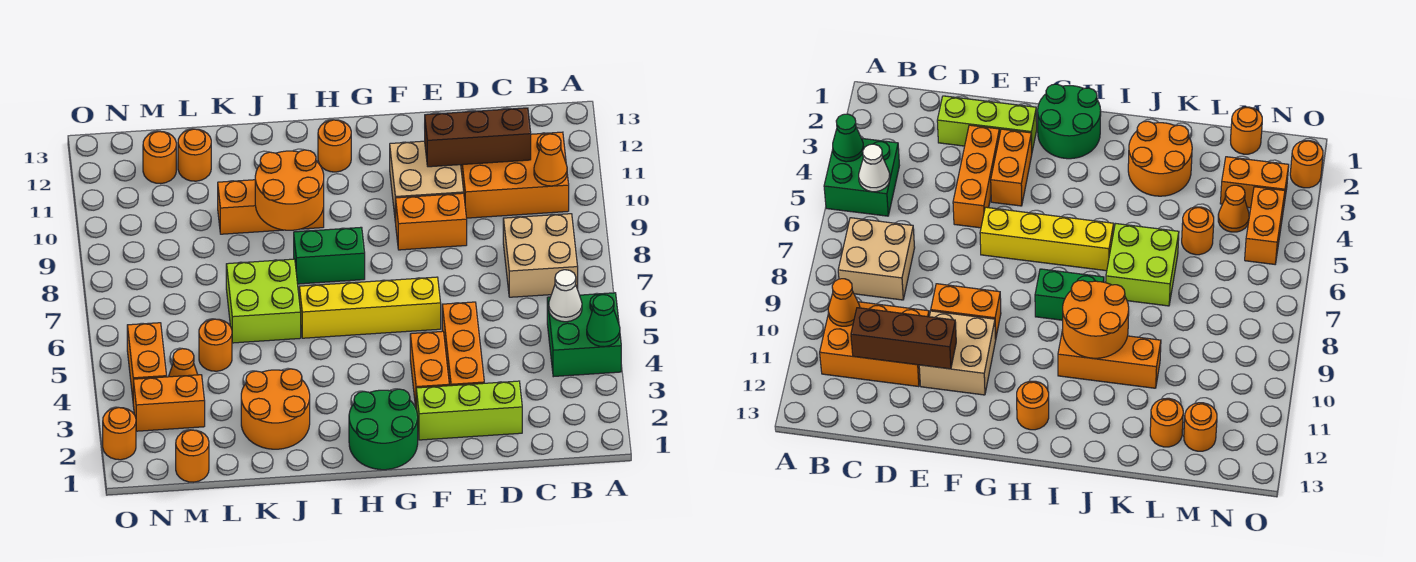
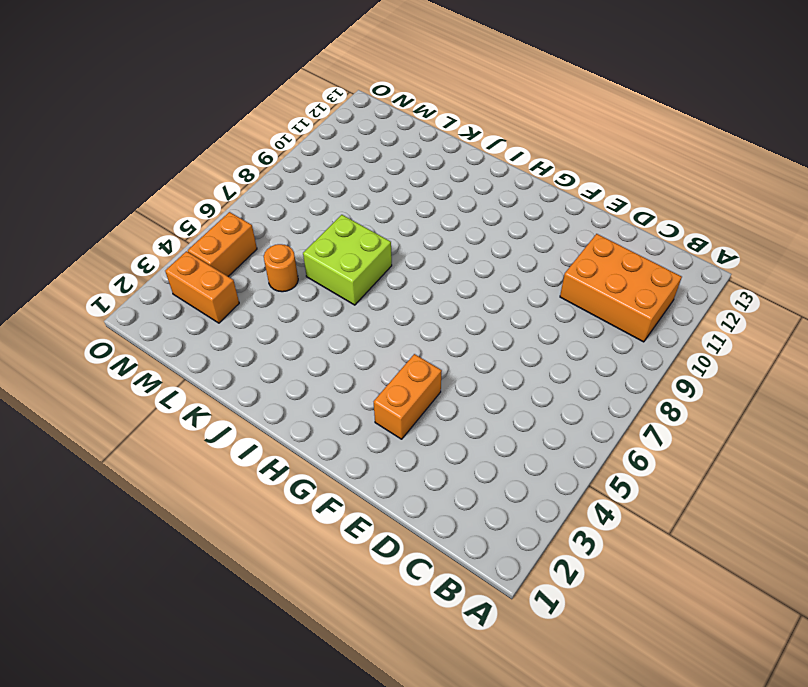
none -> green 2x2 brick [547,293,621,377]
none -> tan 2x2 brick [503,214,578,297]
none -> lime 1x3 brick [416,381,522,440]

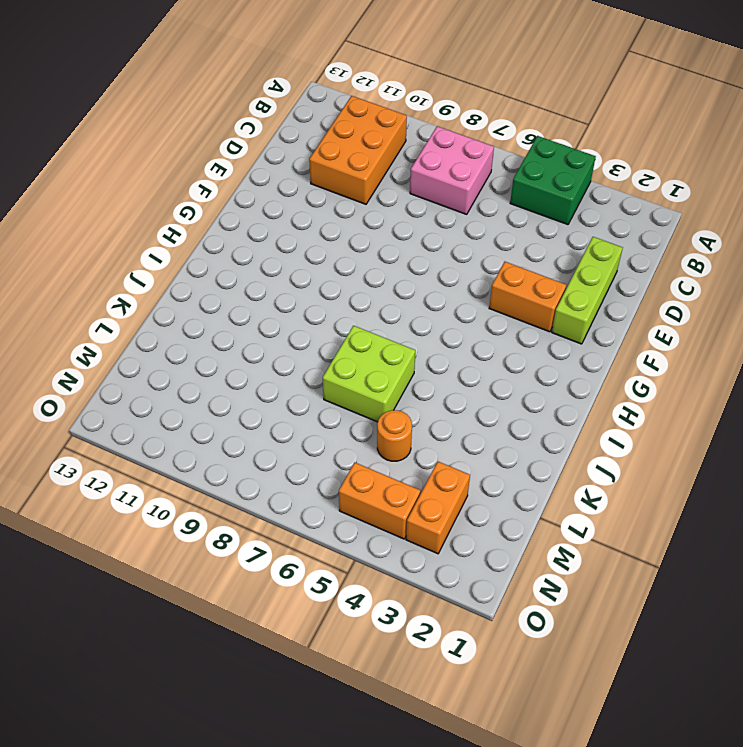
pink 2x2 brick [410,126,494,214] -> tan 2x2 brick [503,214,578,297]
none -> orange 1x3 brick [442,302,484,386]
none -> orange 1x2 brick [396,193,467,250]
none -> tan 2x2 brick [390,141,464,223]

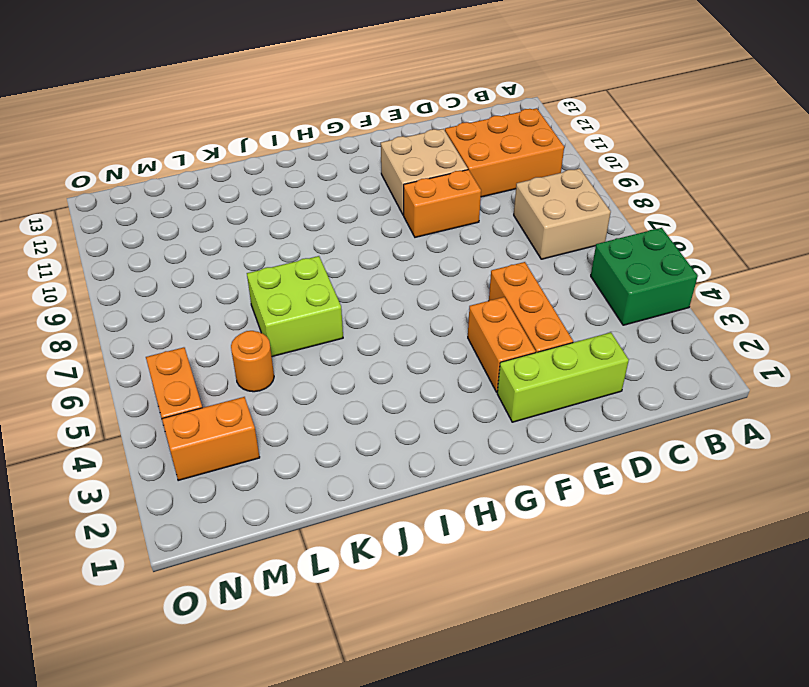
none -> yellow 1x4 brick [299,277,441,338]
none -> green 2x2 round brick [349,389,418,470]
none -> green 1x2 brick [294,227,365,284]

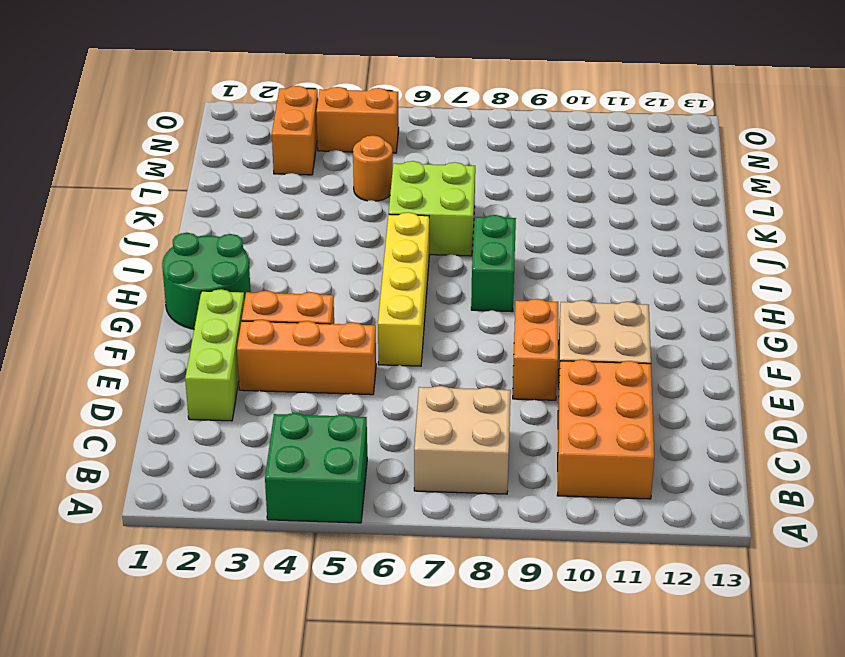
none -> orange 1x1 round brick [318,120,351,172]
none -> orange 1x3 brick [218,180,324,234]
none -> orange 2x2 round brick [241,369,310,449]

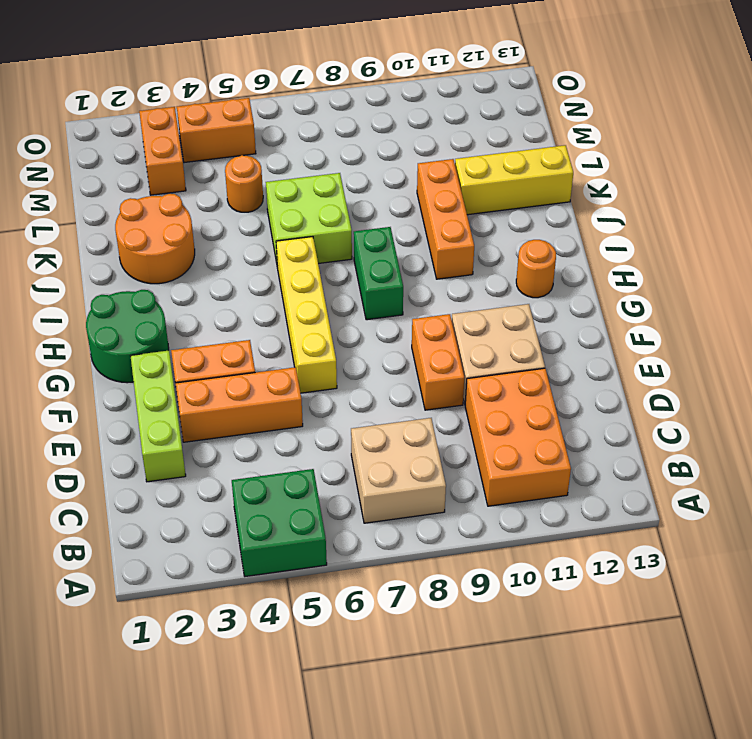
yellow 1x3 brick [455,145,573,215] -> none
none -> orange 1x1 round brick [178,129,211,181]
none -> orange 1x1 round brick [176,430,209,482]
none -> orange 1x1 cone [169,349,198,377]

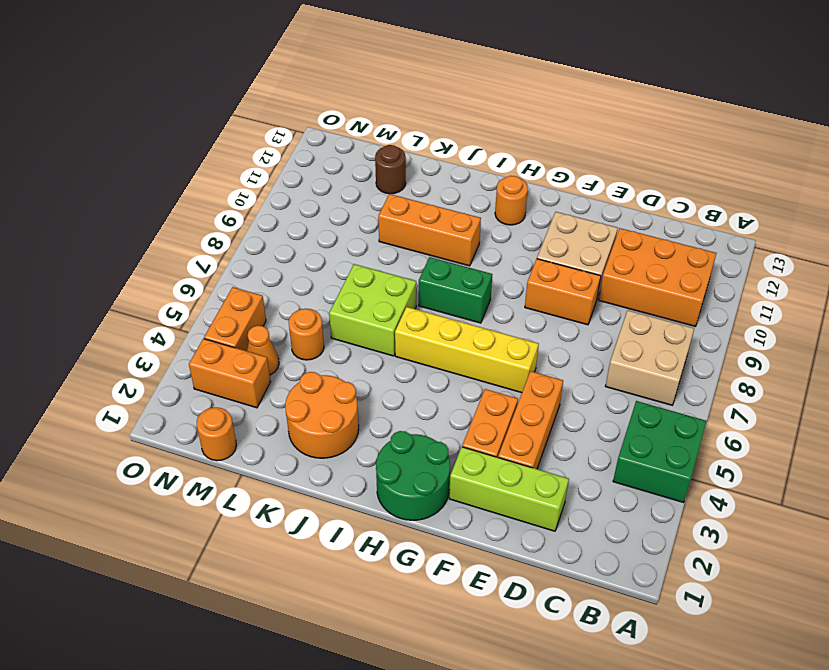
brown 1x1 round brick [375,145,406,194] -> orange 1x1 round brick [178,129,211,181]
none -> orange 1x1 round brick [143,131,176,184]
none -> orange 1x1 round brick [103,407,136,460]
none -> green 1x1 cone [587,294,620,347]

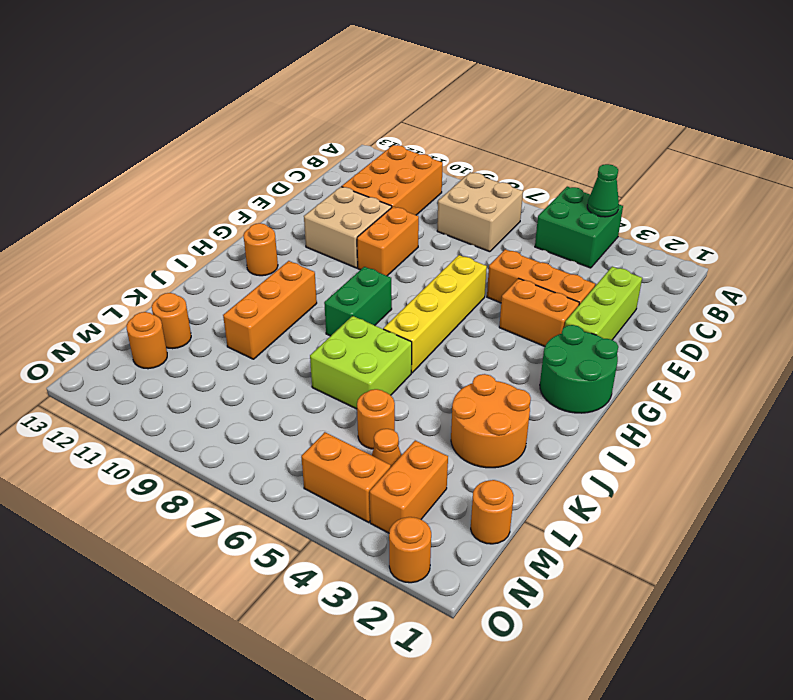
none -> white 1x1 cone [549,270,582,322]
none -> orange 1x1 cone [534,134,567,186]
none -> brown 1x3 brick [425,108,531,167]

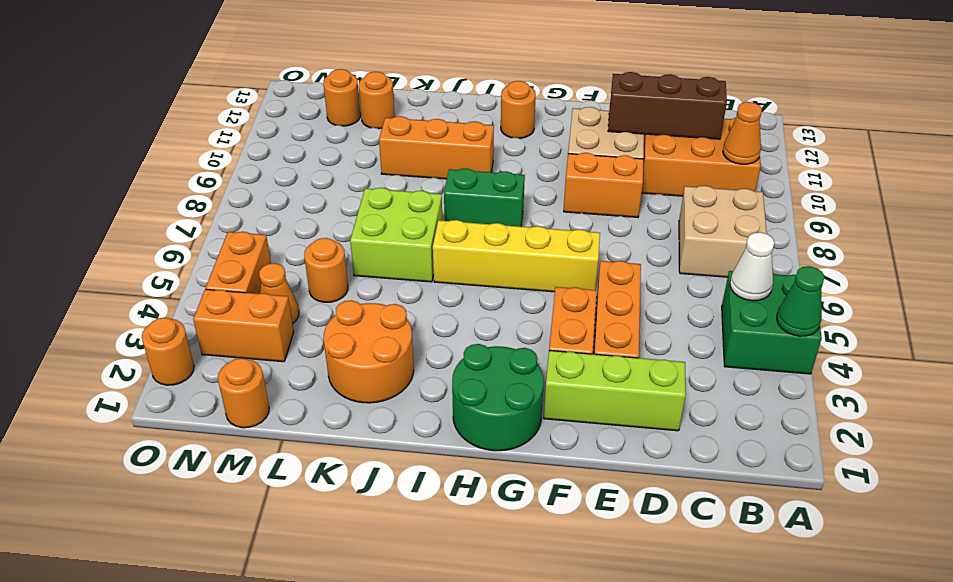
none -> orange 2x2 round brick [255,150,324,230]

